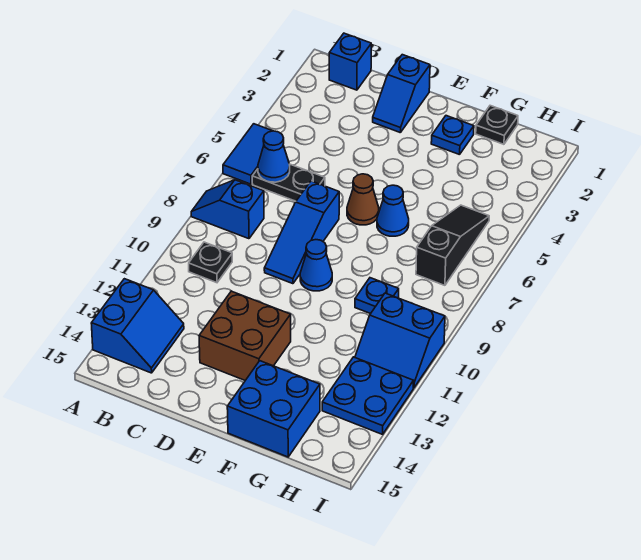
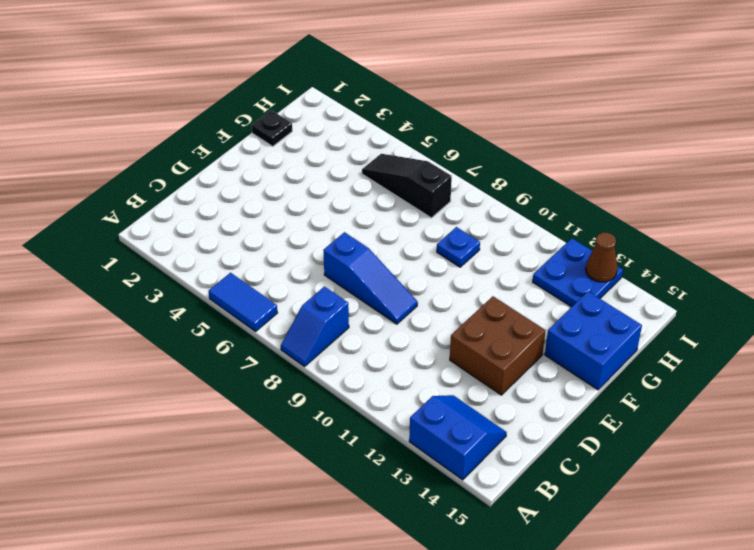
brown 1x1 cone [586,233,618,282] -> brown 1x1 cone moved to [347,174,379,225]
none -> blue 1x1 brick [329,33,371,90]
none -> black 1x2 plate [252,164,325,201]
none -> black 1x1 plate [189,242,232,283]

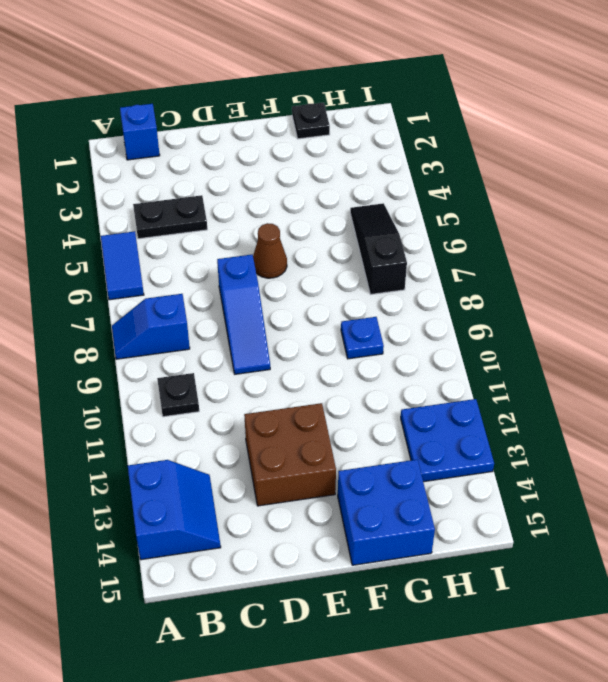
black 1x2 plate [133,195,207,239] -> black 1x2 plate moved to [252,164,325,201]
none -> blue 1x2 slope [373,55,430,133]
none -> blue 1x1 cone [300,240,332,291]
none -> blue 1x1 plate [431,116,474,155]

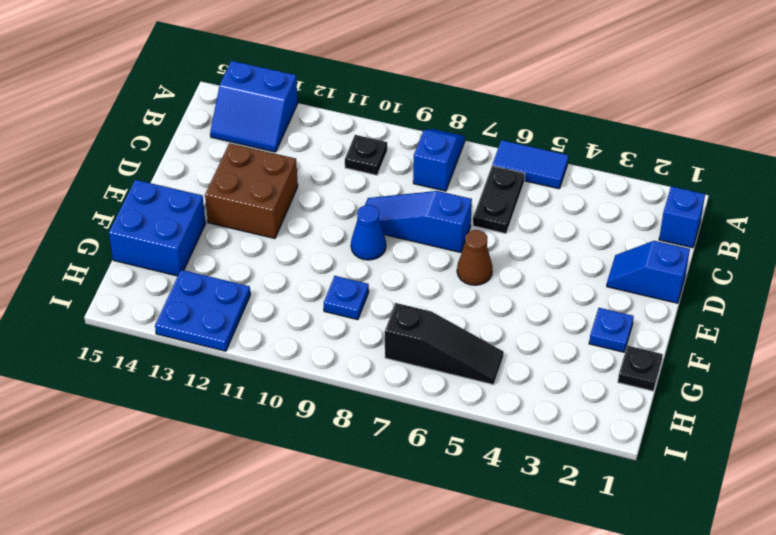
none -> blue 1x1 cone [377,185,409,236]
none -> blue 2x2 slope [355,293,445,388]
none -> blue 1x1 cone [258,131,290,182]

